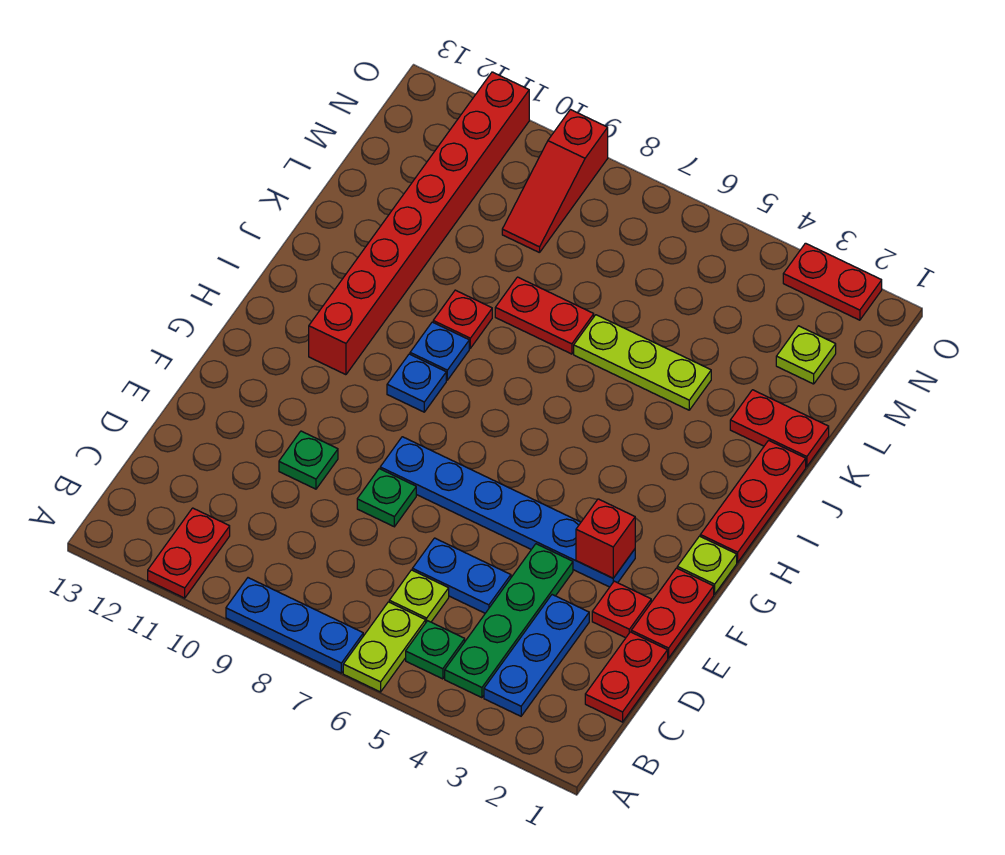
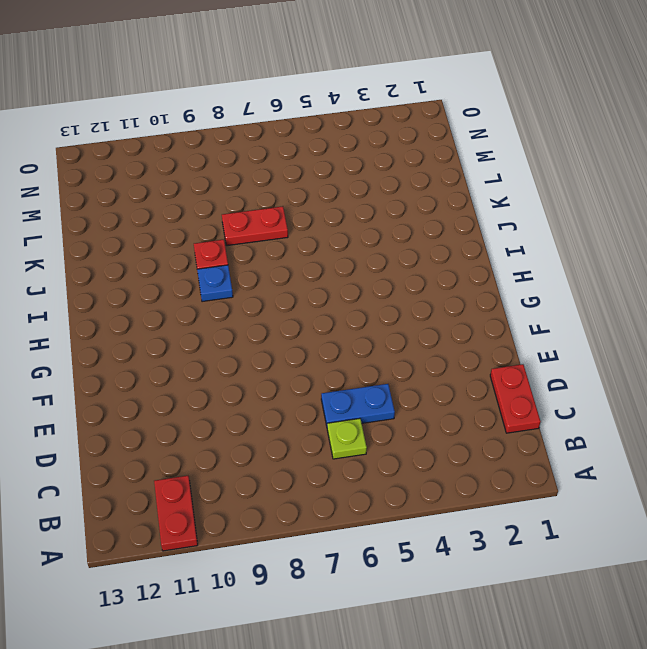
none -> lime 1x2 plate [343,602,426,692]
none -> blue 1x3 plate [226,578,363,673]
none -> blue 1x3 plate [484,595,589,716]

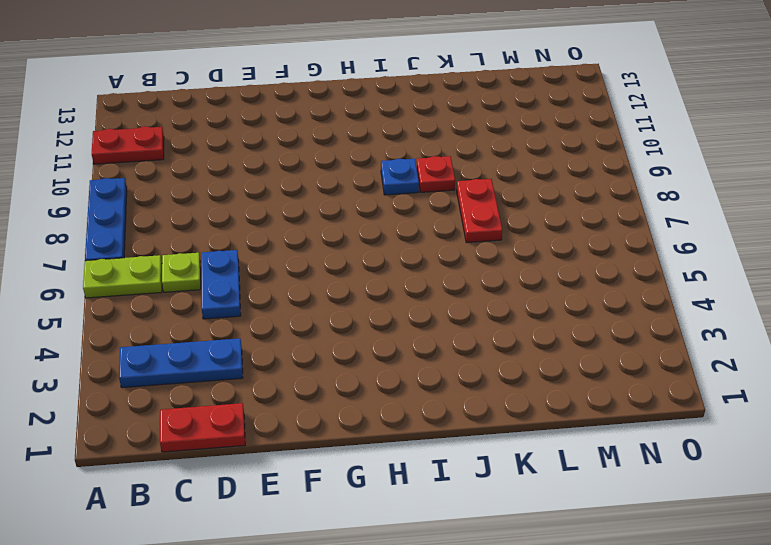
none -> green 1x4 plate [445,544,573,698]
none -> green 1x1 plate [406,621,465,679]
none -> red 1x2 plate [631,568,714,658]

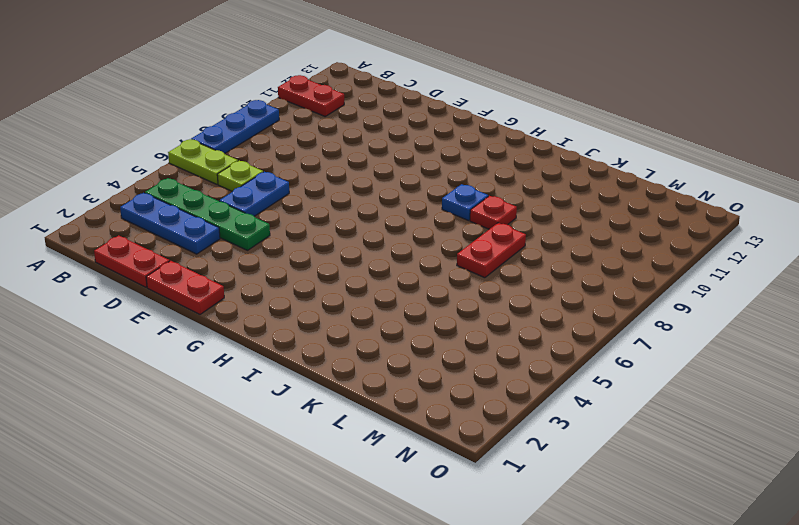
none -> green 1x1 plate [406,621,465,679]
none -> red 1x1 plate [592,581,651,638]
none -> green 1x1 plate [357,469,416,527]

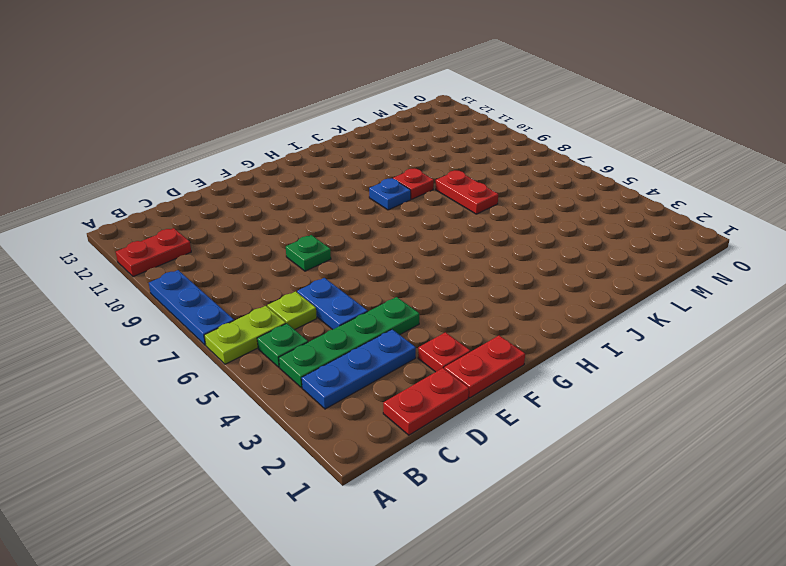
none -> green 1x1 plate [279,431,338,489]
none -> blue 1x6 plate [380,437,635,587]
none -> lime 1x1 plate [677,536,737,594]

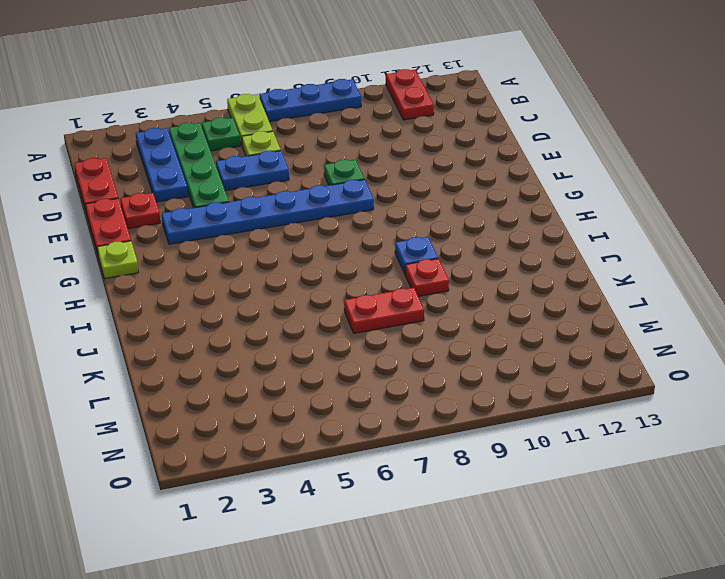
none -> green 1x1 plate [279,431,338,489]
none -> red 1x3 plate [700,440,806,562]
none -> blue 1x1 plate [387,354,446,412]

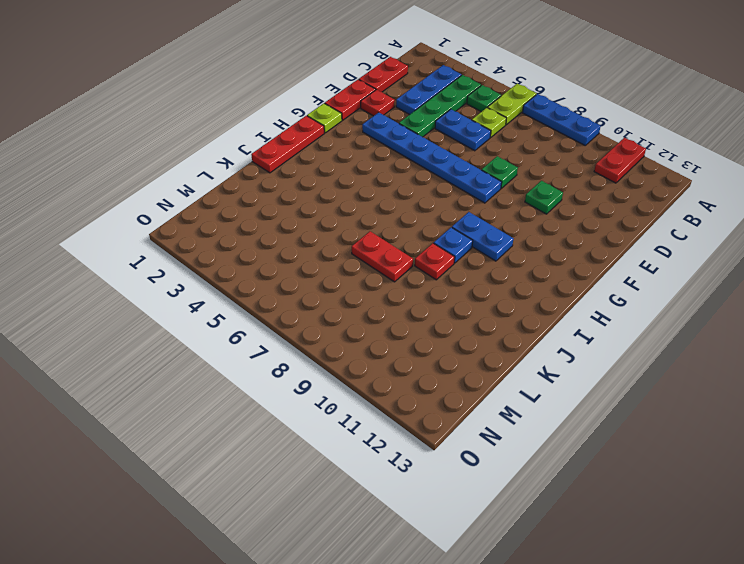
blue 1x2 plate [452,212,513,261] -> blue 1x1 plate [387,354,446,412]
none -> red 1x8 brick [309,72,529,375]
none -> red 1x2 plate [730,390,829,467]
none -> lime 1x3 plate [574,315,711,410]

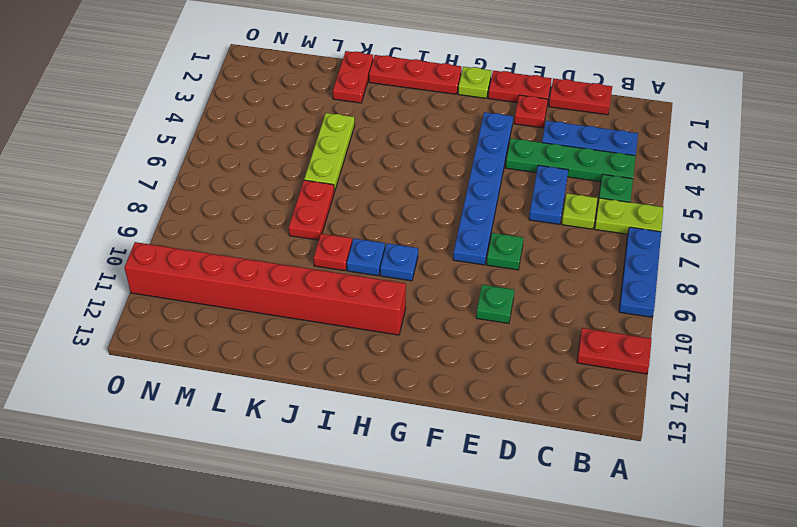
none -> lime 1x1 plate [776,326,836,384]
none -> red 1x3 slope [502,110,608,253]
none -> red 1x2 plate [783,243,882,320]

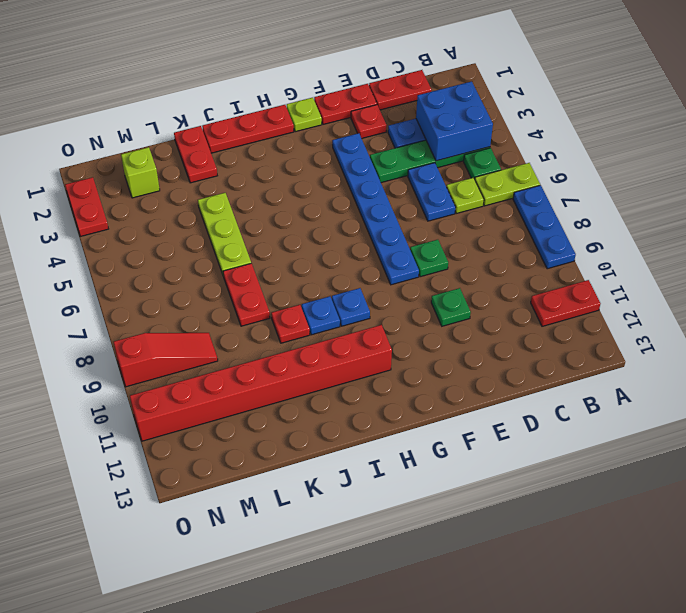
blue 2x2 brick [416,81,493,161] -> none
lime 1x1 brick [121,147,160,198] -> lime 1x1 plate [776,326,836,384]
none -> red 1x1 brick [576,499,635,578]

